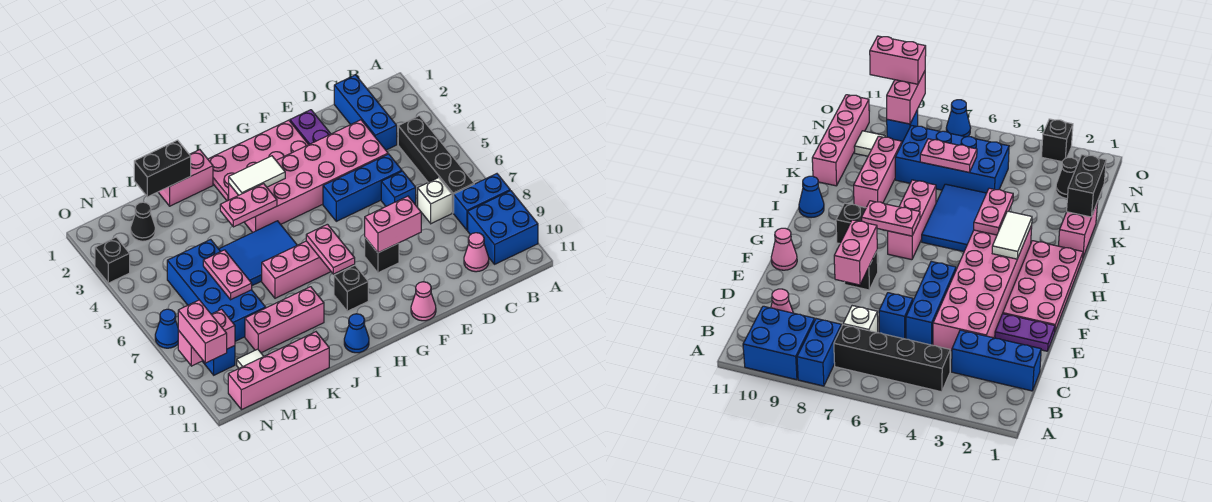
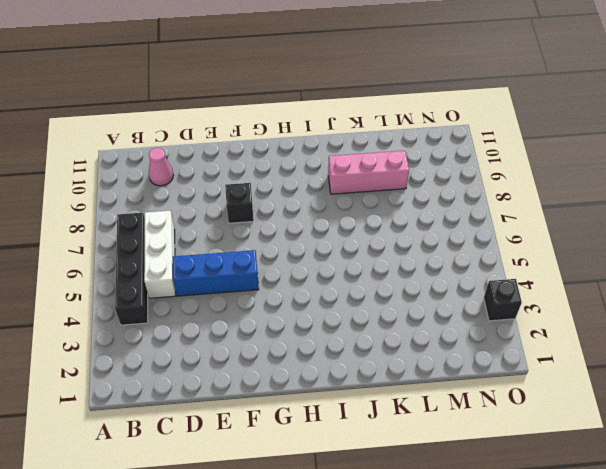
white 1x3 brick [144,211,176,298] -> white 1x1 brick [418,178,452,224]
none -> blue 1x2 brick [454,174,510,230]
none -> blue 2x2 brick [468,191,538,264]
none -> blue 1x3 brick [334,75,397,150]
none -> pink 2x6 brick [229,120,388,233]

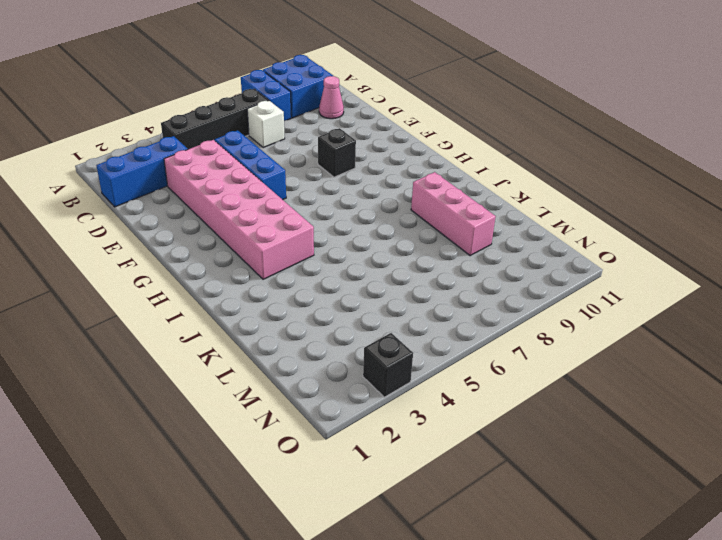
none -> blue 1x1 brick [381,171,416,206]
none -> purple 1x2 plate [290,110,331,144]
none -> pink 2x4 plate [208,120,309,201]
none -> pink 1x1 cone [411,282,436,321]

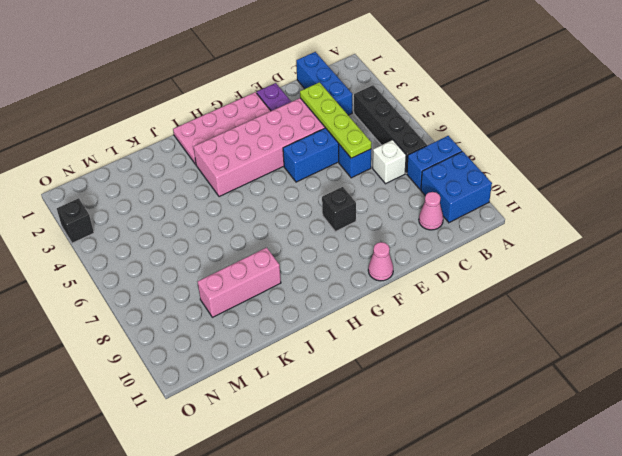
lime 1x4 plate [300,82,372,158] -> none
none -> pink 1x3 brick [262,241,331,298]
none -> black 1x1 brick [334,266,368,311]
none -> blue 2x3 tile [219,221,297,286]
none -> blue 1x1 cone [344,314,369,353]

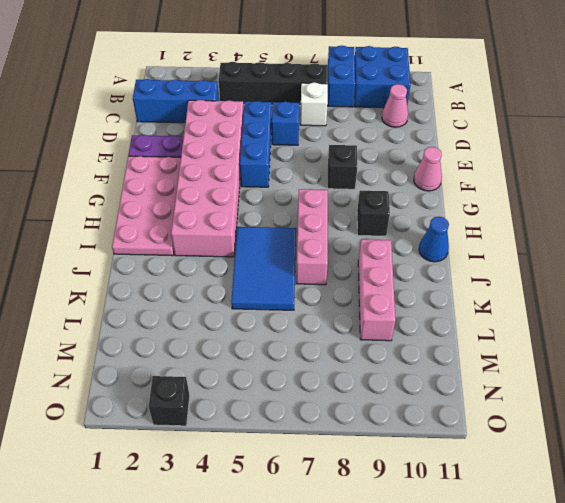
none -> pink 1x2 brick [158,150,213,206]
none -> pink 1x4 brick [228,332,329,410]
none -> blue 2x4 brick [167,239,266,341]
none -> black 1x1 cone [131,202,155,241]

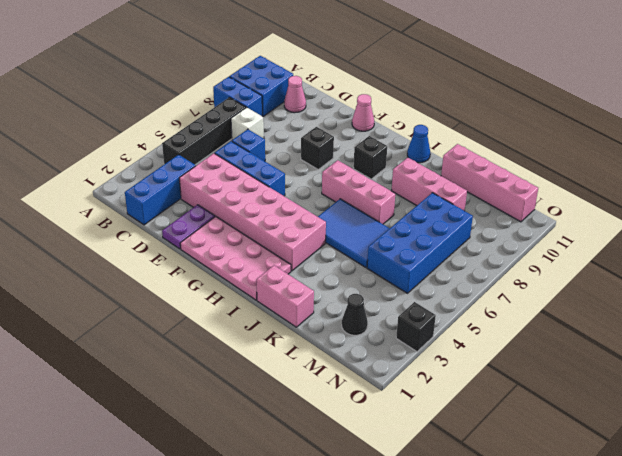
none -> white 1x1 tile [237,349,264,368]
none -> blue 1x1 brick [202,346,235,375]
none -> blue 1x1 cone [155,309,178,348]
none -> pink 1x2 brick [365,196,421,253]

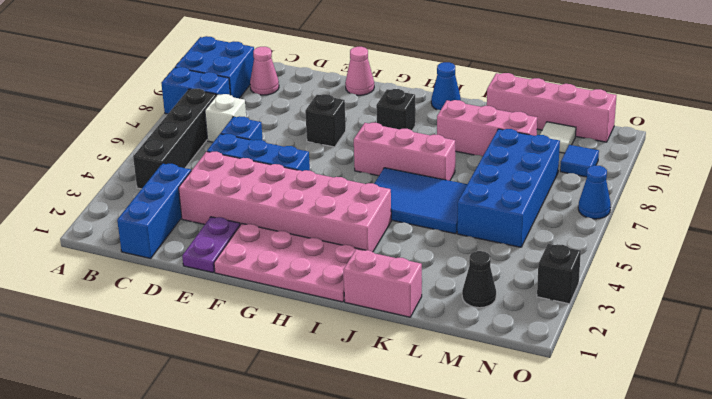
blue 1x1 tile [560,145,599,177] -> blue 1x1 brick [202,346,235,375]
none -> pink 1x2 brick [365,196,421,253]
none -> white 1x2 tile [229,156,285,195]
none -> pink 1x2 plate [306,224,355,274]
none -> pink 1x2 plate [220,184,277,227]

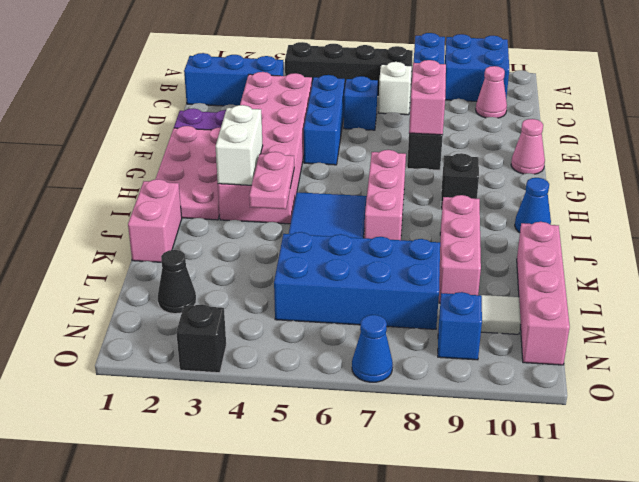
white 1x2 brick [216,105,263,185] -> white 1x2 tile [229,156,285,195]
none -> pink 1x2 plate [306,224,355,274]
none -> black 1x2 brick [134,140,191,197]
none -> pink 1x2 plate [203,250,252,300]
none -> pink 1x2 brick [178,309,235,366]

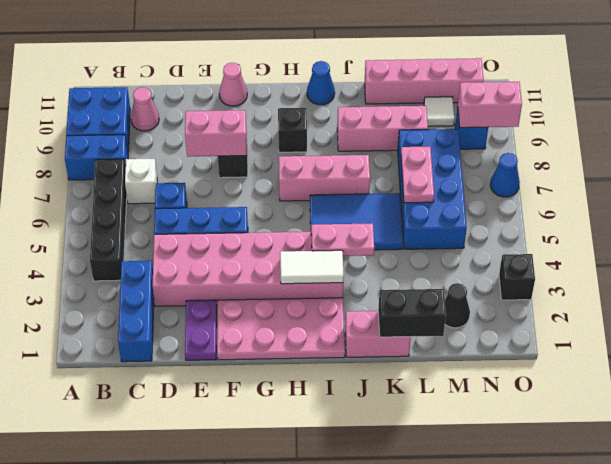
none -> pink 1x2 plate [306,224,355,274]
none -> pink 1x2 brick [178,300,227,363]

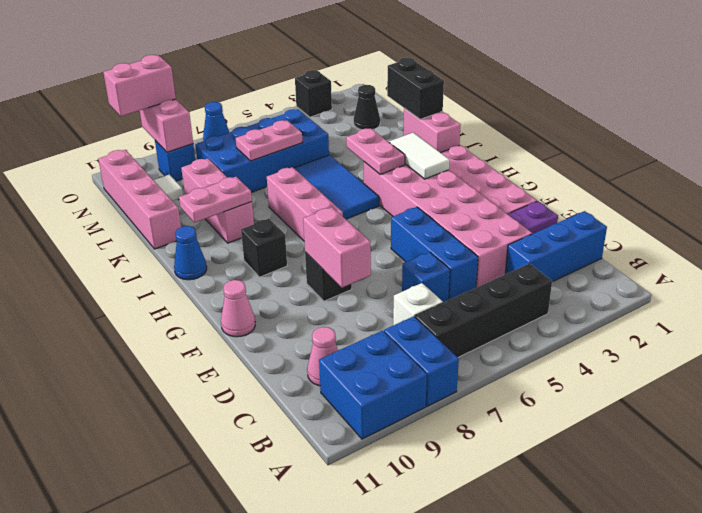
pink 1x2 plate [179,177,252,223] -> pink 1x2 plate moved to [306,224,355,274]

